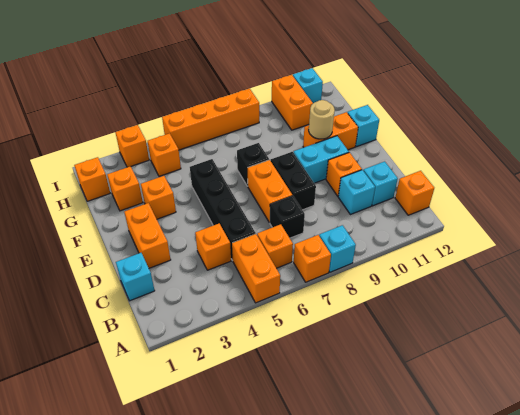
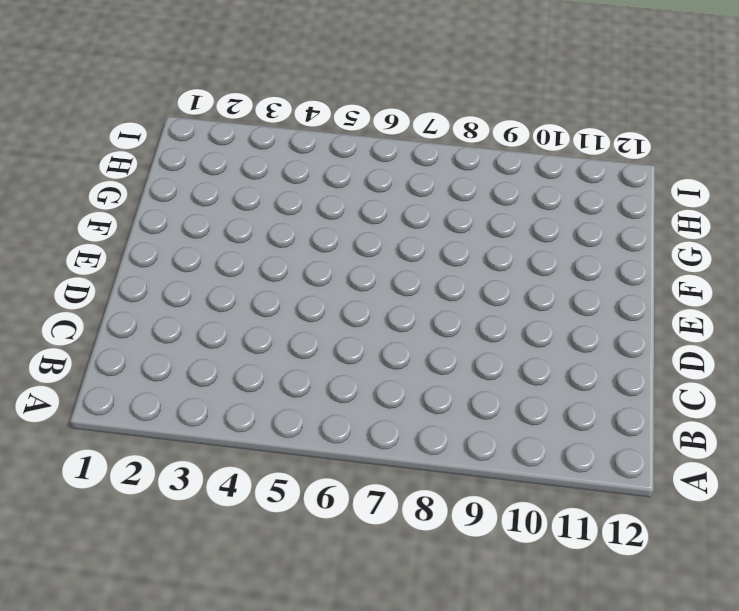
none -> orange 1x2 brick [232,234,280,303]
none -> orange 1x1 brick [294,235,331,282]
none -> cyan 1x1 brick [319,225,356,272]

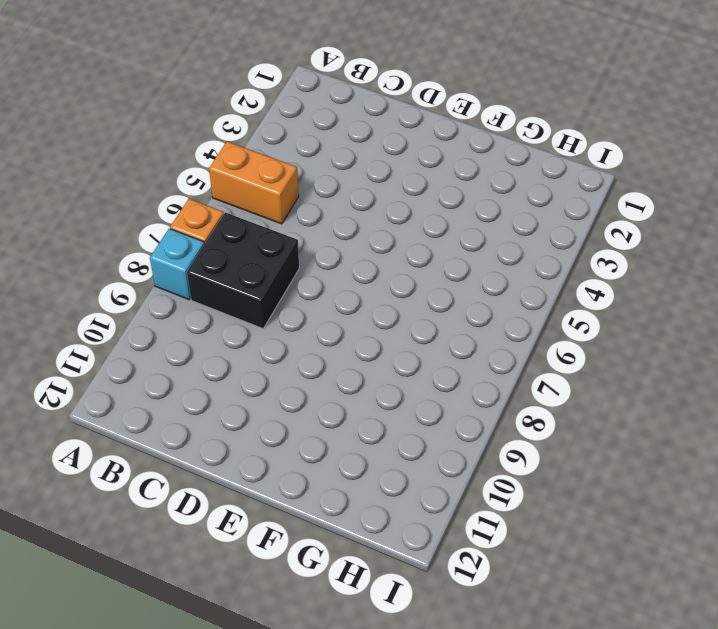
black 2x2 brick [187,212,299,329] -> black 1x1 brick [270,196,305,238]
none -> orange 1x1 brick [257,224,293,268]
none -> orange 1x1 brick [395,171,434,215]
none -> cyan 1x1 brick [116,253,155,301]

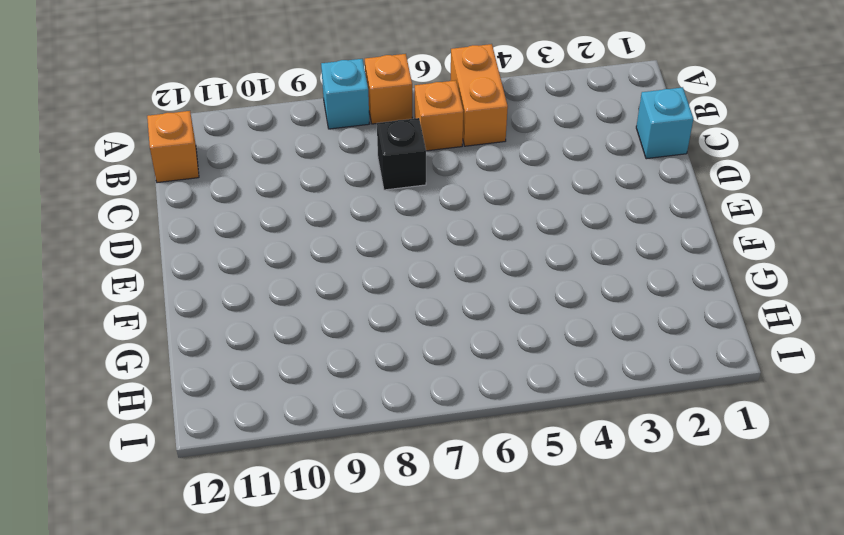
none -> orange 1x1 brick [195,223,231,270]
none -> black 1x4 brick [190,159,256,260]
none -> cyan 1x1 brick [338,170,375,214]

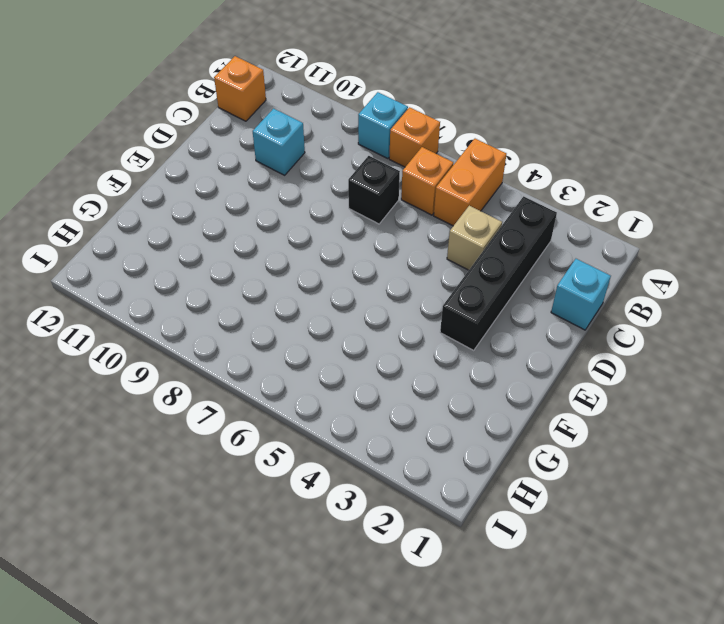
black 1x4 brick [440,196,557,350] -> black 1x4 brick moved to [190,159,256,260]
tan 1x1 brick [447,206,502,270] -> orange 1x1 brick [195,223,231,270]
none -> cyan 1x1 brick [363,161,398,206]
none -> orange 1x2 brick [124,203,171,268]
none -> orange 1x2 brick [248,160,292,222]

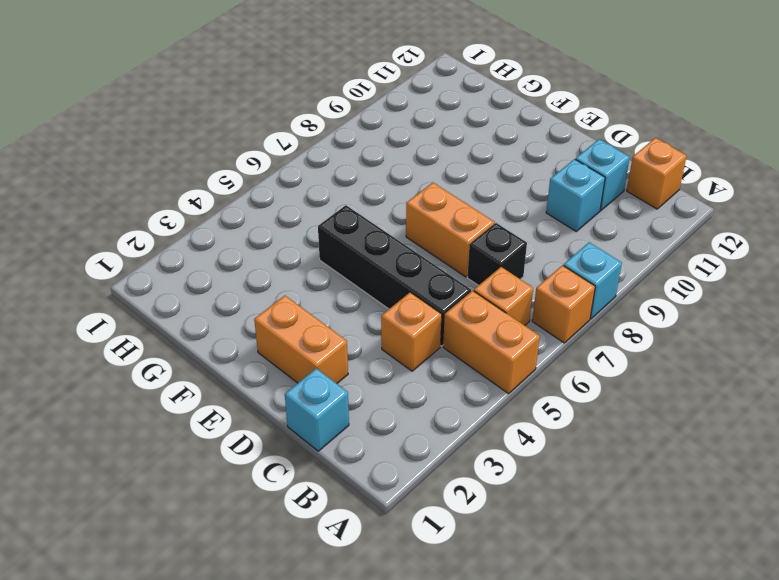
none -> black 1x2 brick [271,152,316,210]
none -> orange 1x1 brick [326,152,362,196]
none -> cyan 1x2 brick [294,136,349,183]

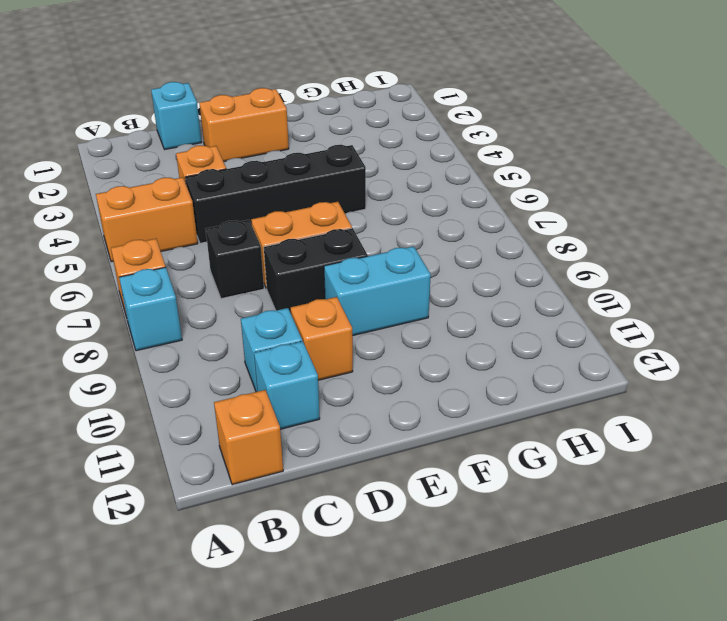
cyan 1x2 brick [324,246,431,336] -> cyan 1x2 brick turned to [294,136,349,183]
none -> orange 1x1 brick [257,224,293,268]
none -> orange 1x1 brick [141,176,176,219]
none -> black 1x1 brick [237,143,269,186]

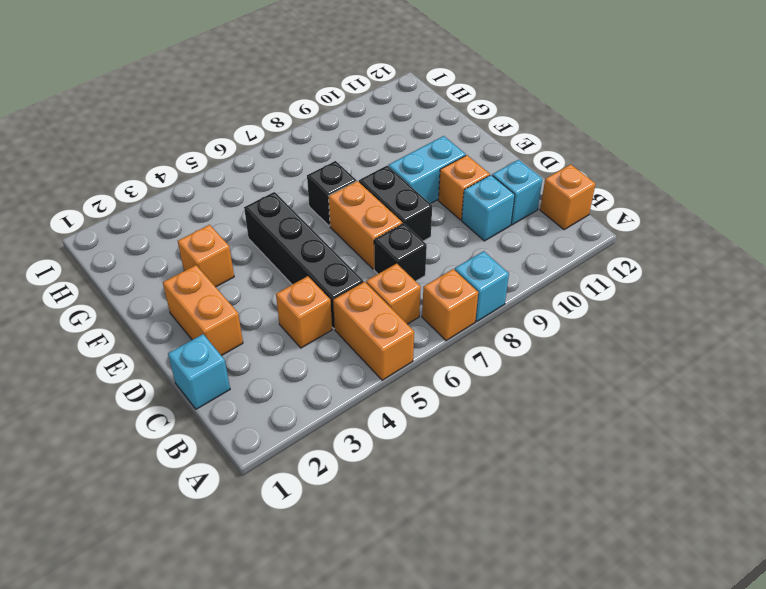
none -> orange 1x2 brick [303,112,358,150]
none -> cyan 1x1 brick [347,105,379,147]
none -> orange 1x1 brick [107,166,143,211]

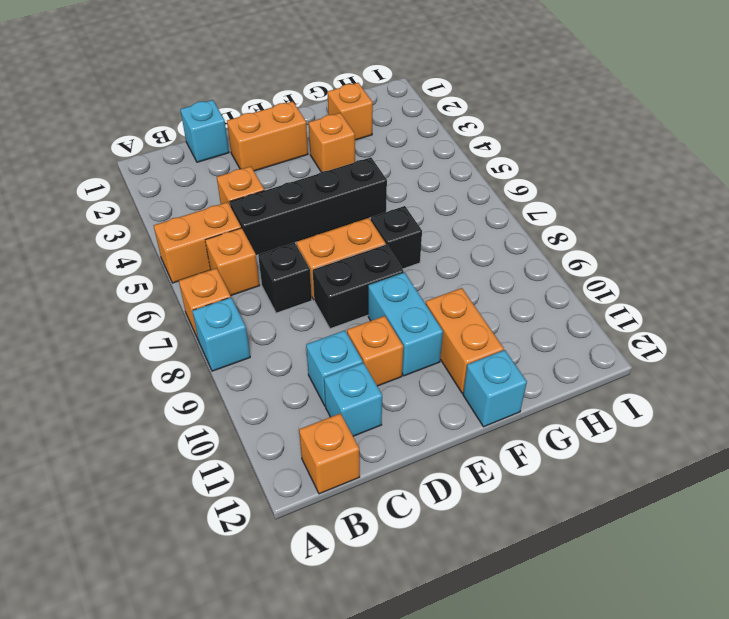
none -> orange 1x1 brick [74,157,110,201]
none -> orange 1x1 brick [148,133,181,176]
none -> orange 1x2 brick [272,75,313,130]

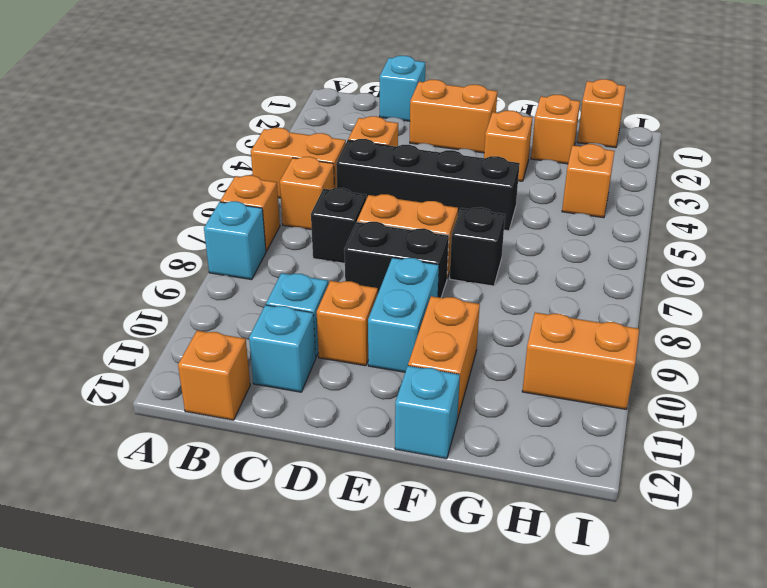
none -> orange 1x1 brick [115,125,149,167]
none -> orange 1x4 brick [162,89,259,150]
none -> cyan 1x1 brick [293,68,323,103]

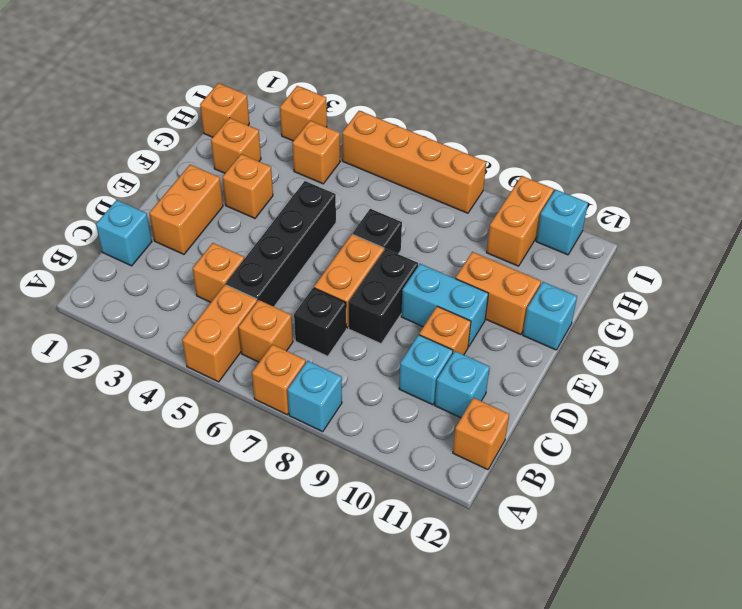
none -> tan 1x1 round brick [309,100,335,139]

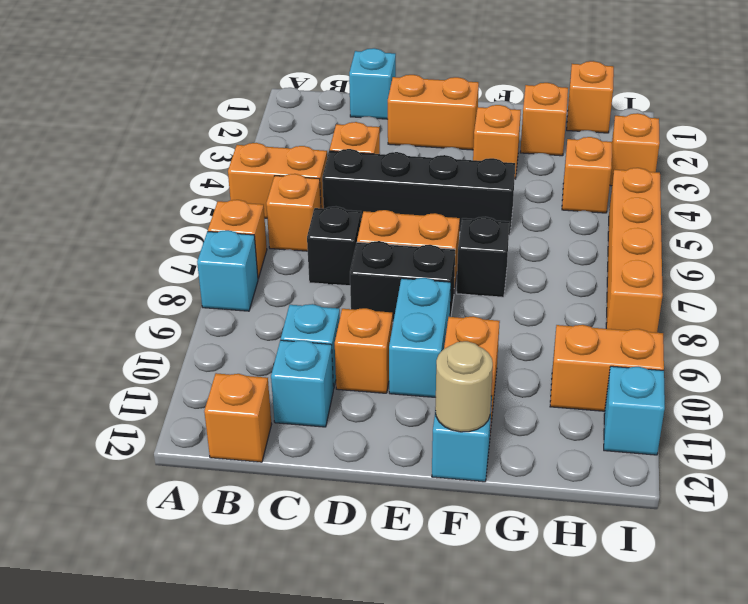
tan 1x1 round brick [435,341,493,432] -> tan 1x1 round brick moved to [309,100,335,139]

